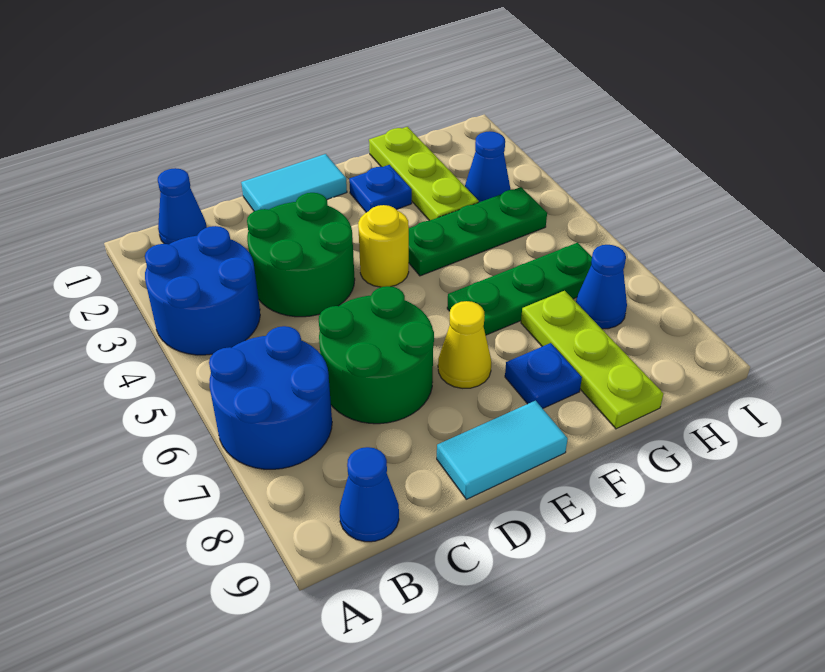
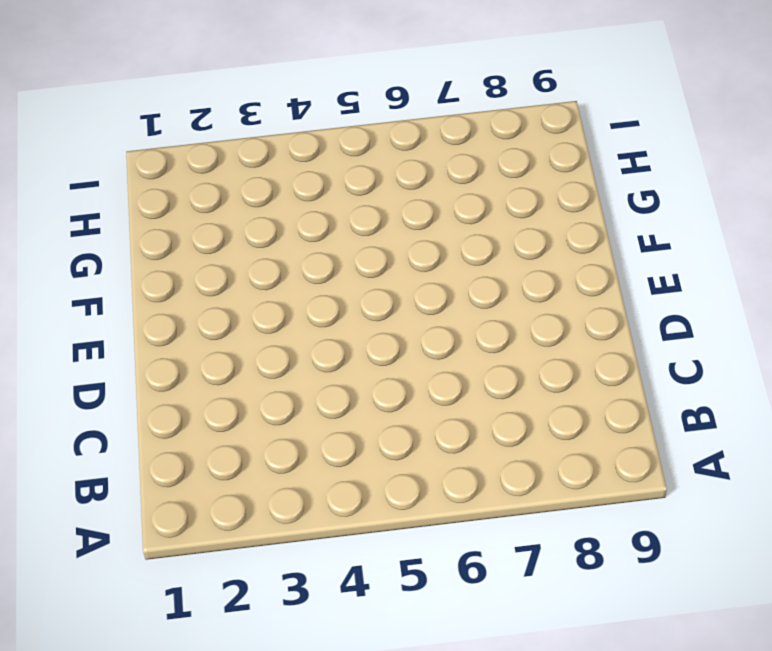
none -> blue 2x2 round brick [145,226,260,355]
none -> blue 2x2 round brick [209,326,332,469]
none -> blue 1x1 cone [158,168,207,244]

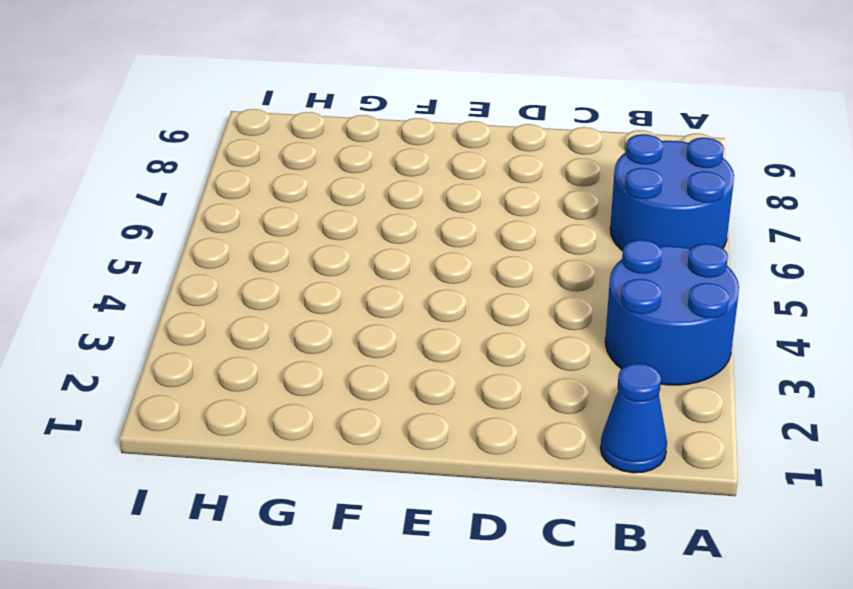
none -> blue 1x1 cone [340,447,399,542]
none -> green 2x2 round brick [247,193,355,317]
none -> green 2x2 round brick [319,286,434,424]

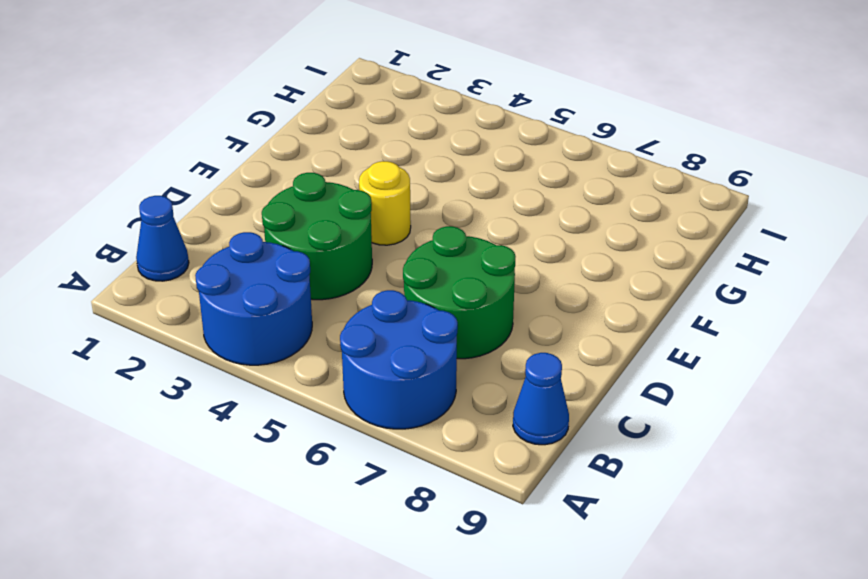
none -> cyan 1x2 tile [241,154,347,211]
none -> cyan 1x2 tile [437,401,568,499]
none -> yellow 1x1 cone [438,301,491,388]

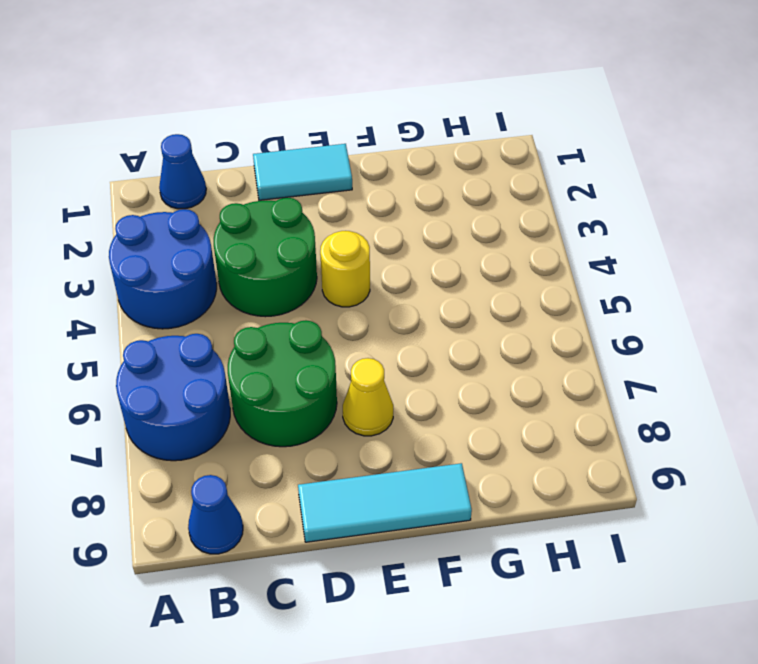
cyan 1x3 tile [298,463,472,542] -> cyan 1x2 tile [437,401,568,499]
none -> blue 1x1 plate [349,165,412,212]
none -> green 1x3 plate [409,187,547,276]
none -> green 1x3 plate [447,243,592,335]

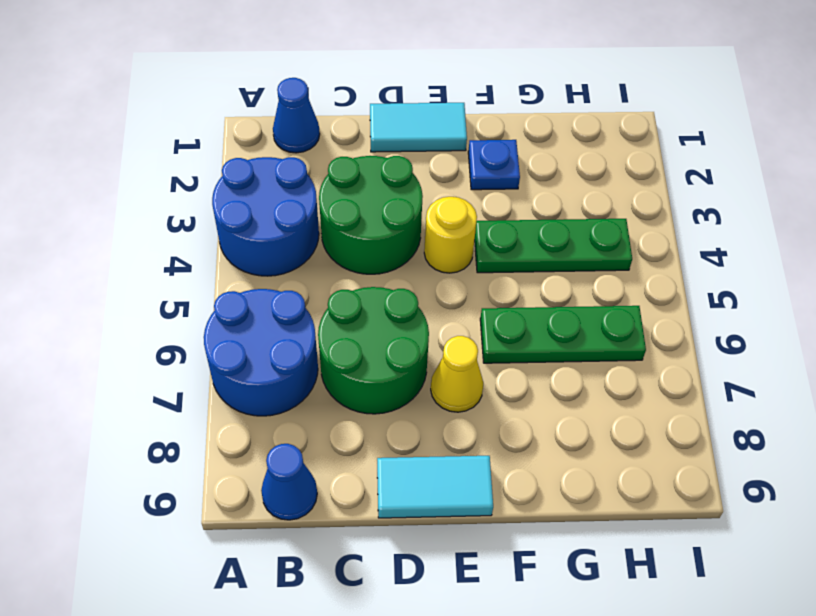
none -> blue 1x1 plate [505,343,582,409]
none -> lime 1x3 plate [369,127,479,221]
none -> lime 1x3 plate [521,291,663,429]

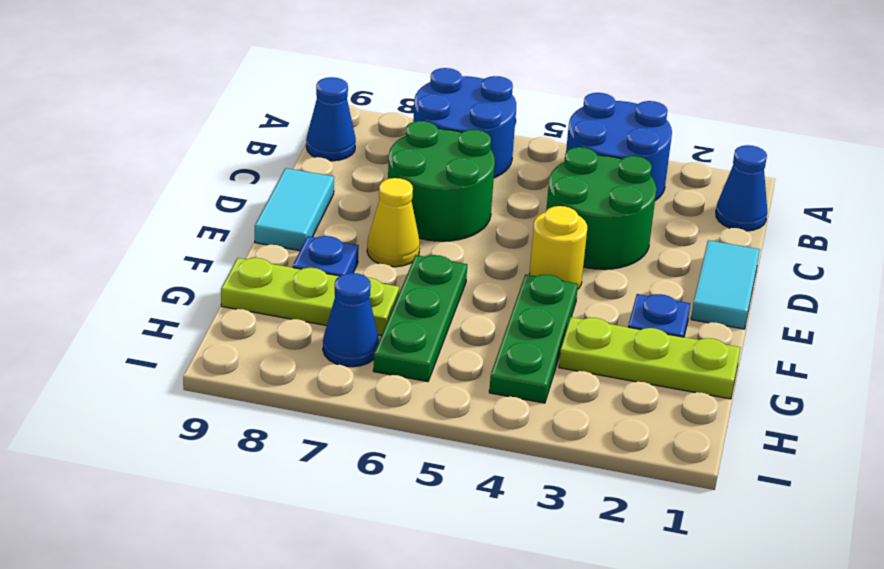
none -> blue 1x1 cone [465,131,510,202]

